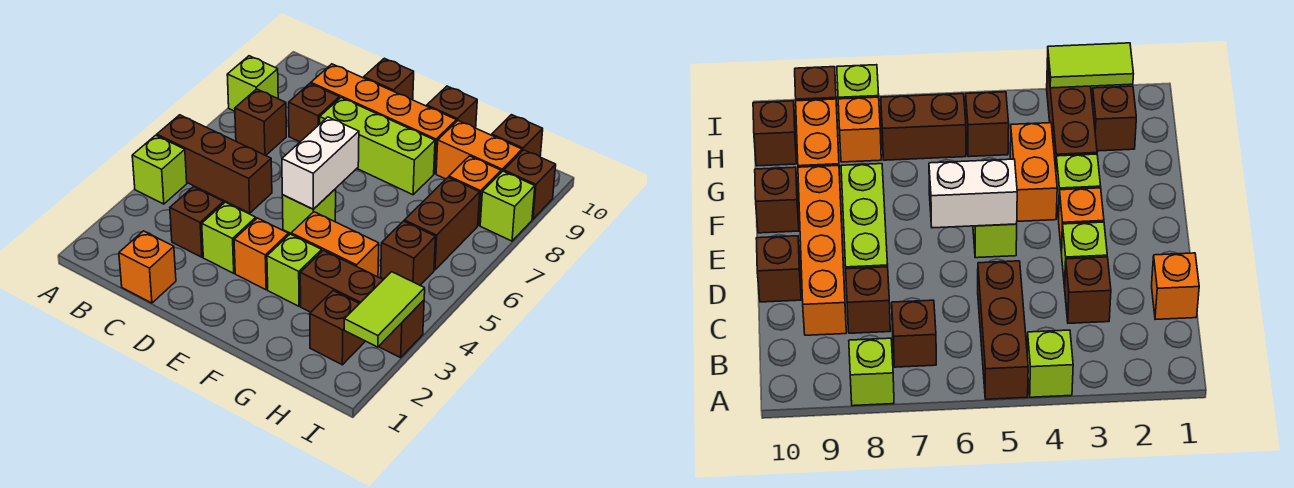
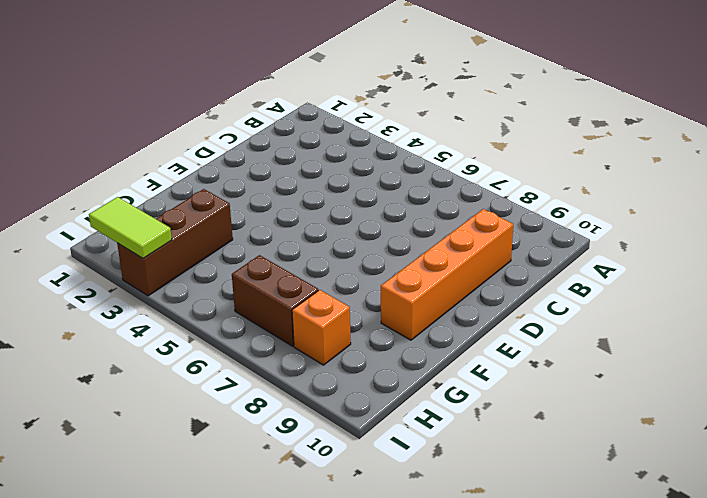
none -> lime 1x1 brick [132,135,187,204]
none -> brown 1x3 brick [157,115,272,213]
none -> lime 1x1 brick [227,56,278,111]

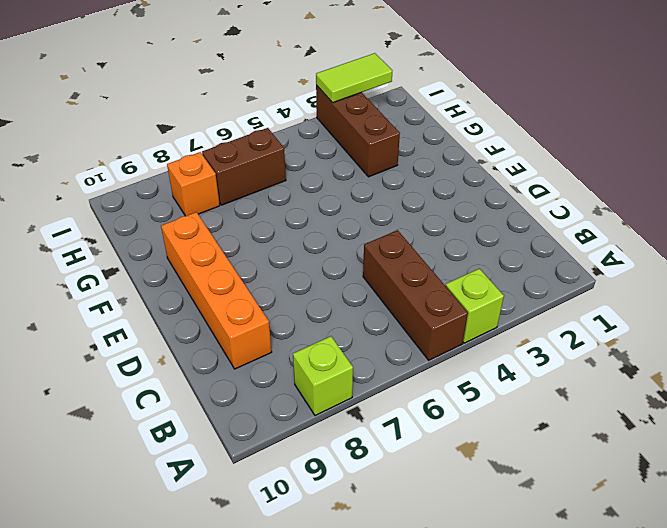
none -> brown 1x1 brick [235,89,286,156]
none -> orange 1x1 brick [119,231,176,303]
none -> brown 1x1 brick [170,187,224,257]

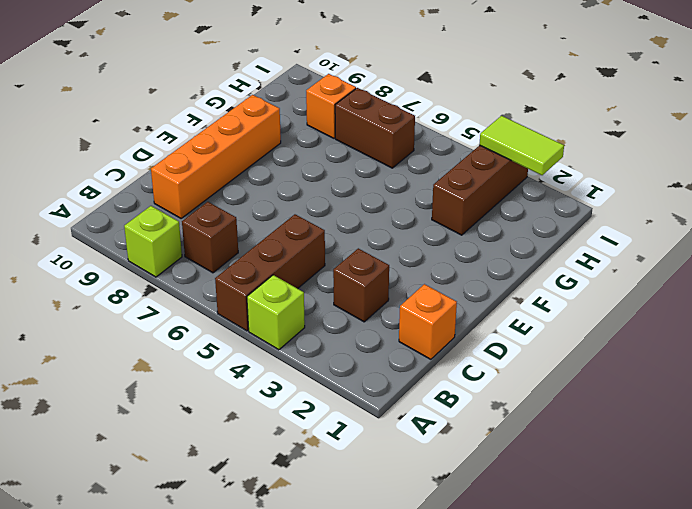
none -> brown 1x1 brick [289,84,339,142]
none -> lime 1x1 brick [202,202,256,273]
none -> lime 1x3 brick [320,98,435,195]

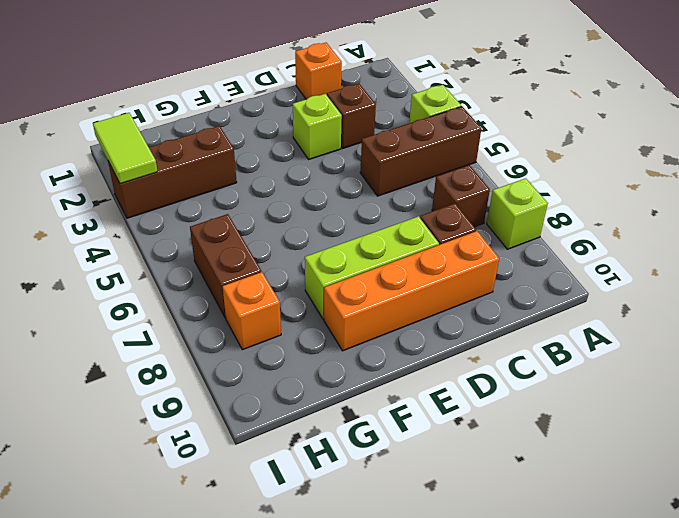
none -> brown 1x1 brick [364,58,414,100]
none -> orange 1x1 brick [234,218,289,290]
none -> lime 1x1 brick [282,189,336,233]

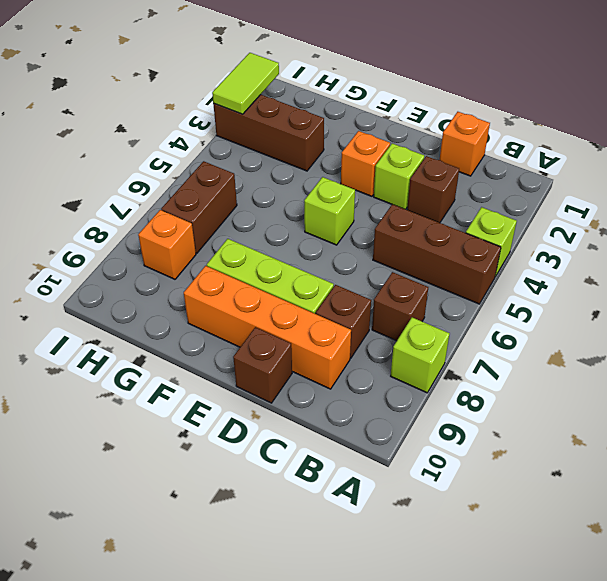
none -> lime 1x1 brick [267,234,322,306]
none -> orange 1x2 brick [291,212,379,277]
none -> brown 1x1 brick [427,86,477,128]

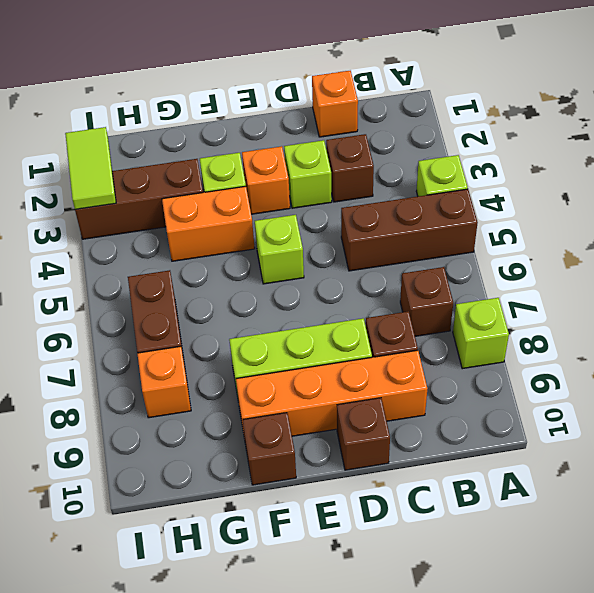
none -> orange 1x2 brick [436,121,522,179]
none -> brown 1x1 brick [310,291,365,365]
none -> brown 1x1 brick [381,221,436,285]

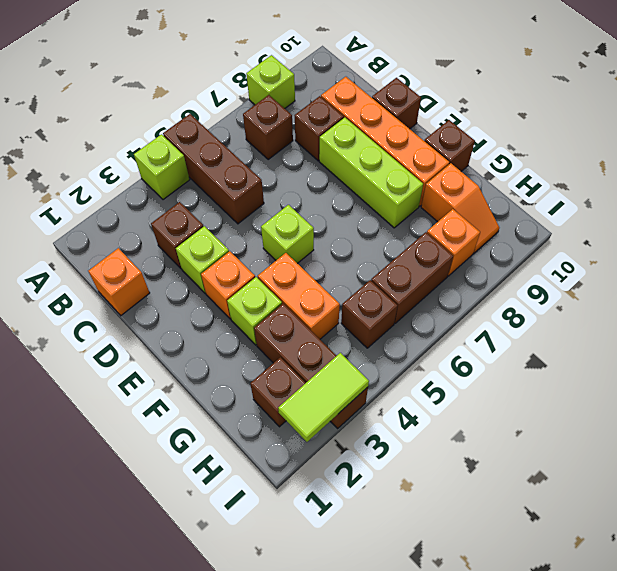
orange 1x2 slope [421,163,499,253] -> orange 1x2 brick [436,121,522,179]
none -> brown 1x1 brick [492,115,543,157]
none -> lime 1x1 brick [480,171,535,241]
none -> brown 1x1 brick [504,150,556,219]

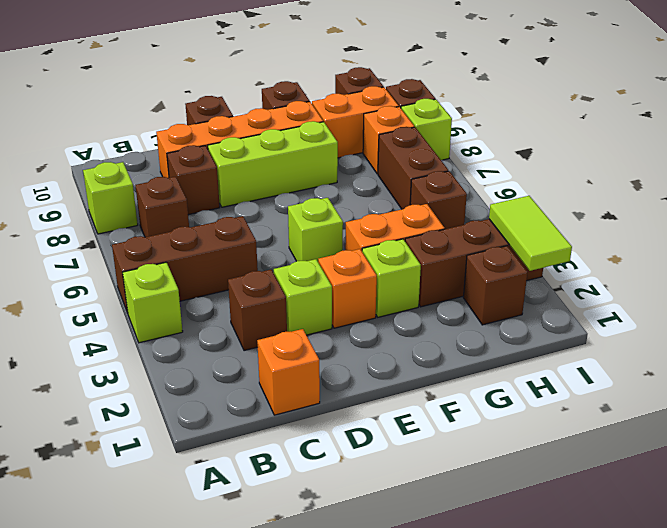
none -> white 1x2 brick [282,117,359,209]

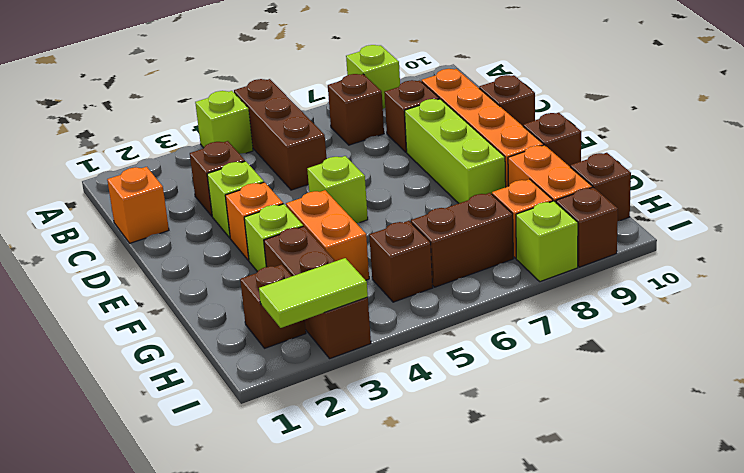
none -> white 1x2 brick [282,117,359,209]

